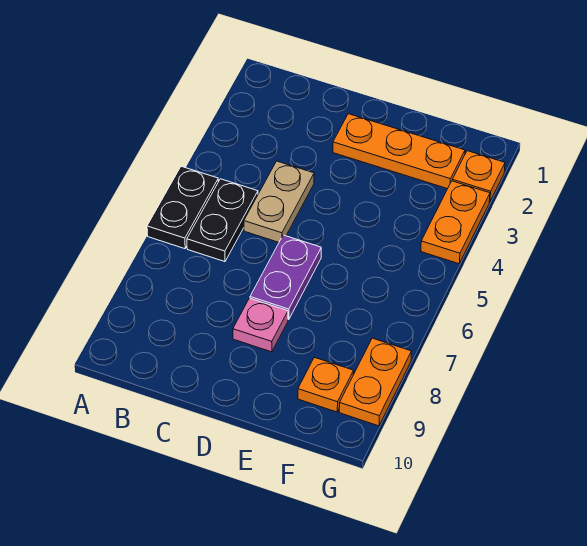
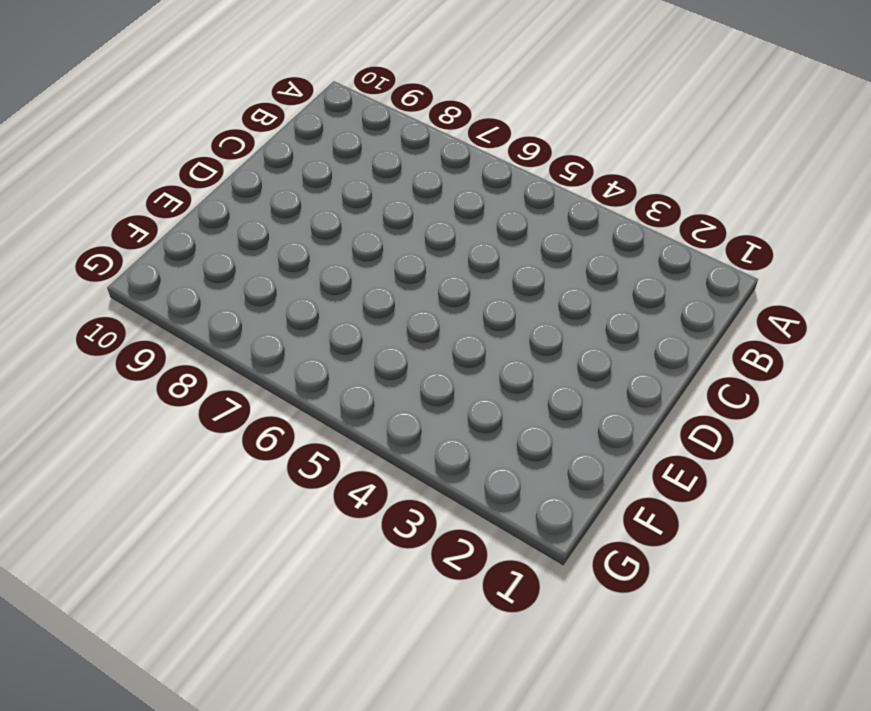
none -> black 1x2 plate [147,166,218,249]
none -> black 1x2 plate [187,179,258,262]

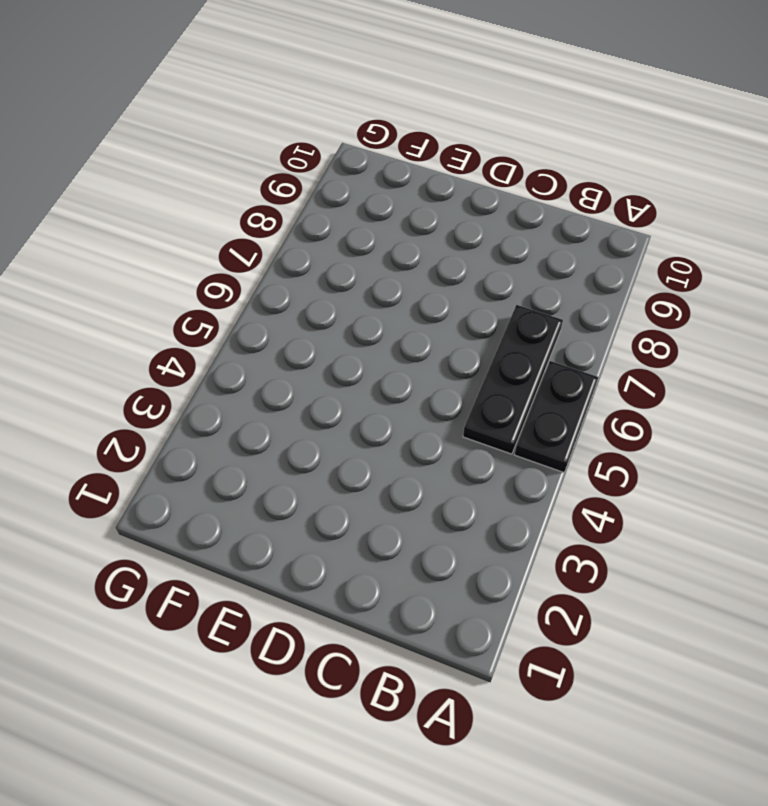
black 1x3 plate [463,305,563,454] -> black 1x2 plate [187,179,258,262]
none -> tan 1x2 plate [244,161,314,242]
none -> orange 1x3 plate [333,114,465,189]

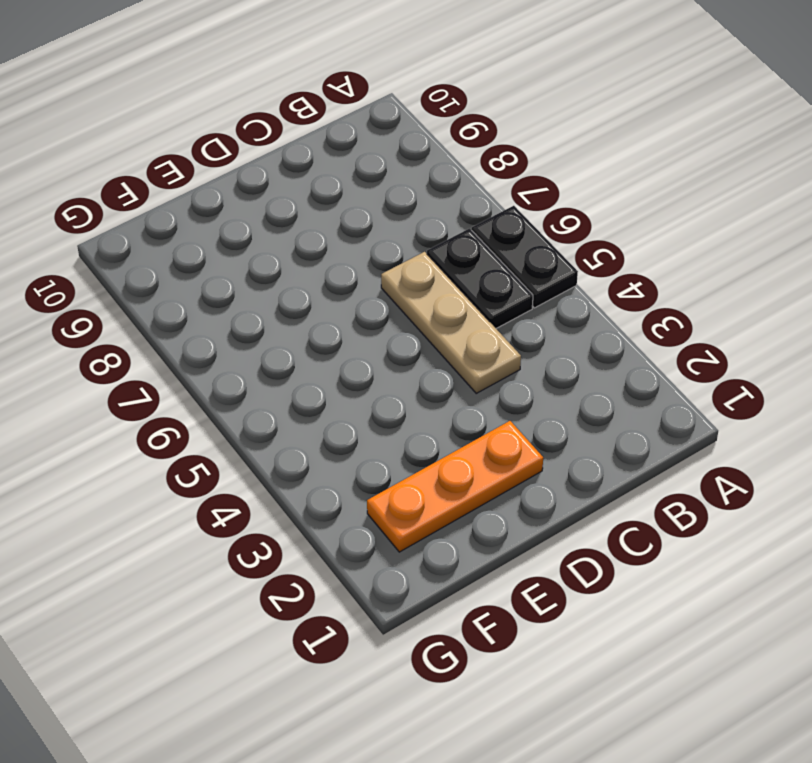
tan 1x3 plate [381,252,521,393] -> tan 1x2 plate [244,161,314,242]
none -> purple 1x2 plate [250,235,321,320]
none -> pink 1x1 plate [233,298,288,352]

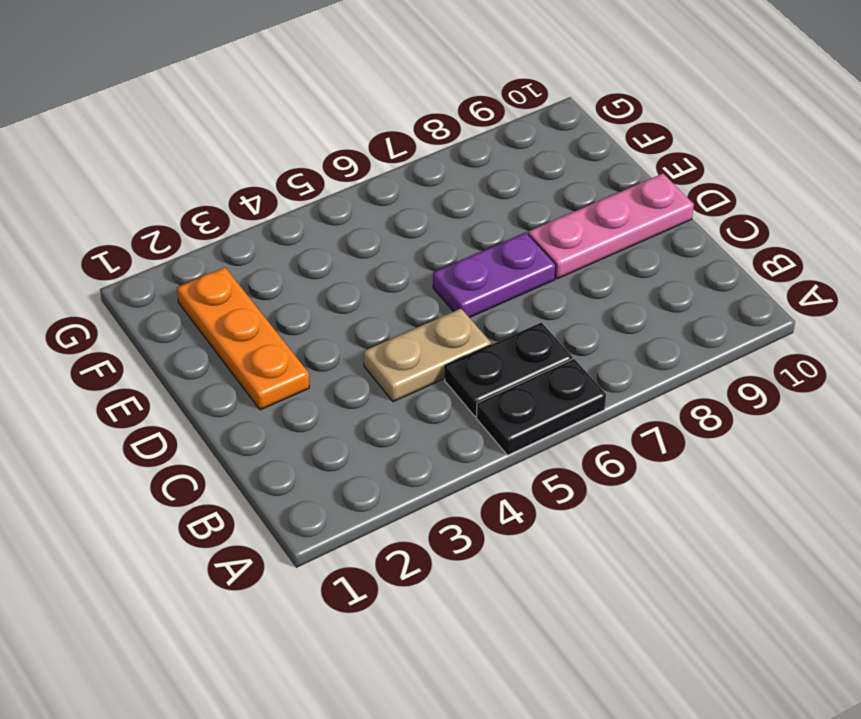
pink 1x3 plate [528,174,694,279] -> pink 1x1 plate [233,298,288,352]
none -> orange 1x1 plate [298,357,354,412]
none -> orange 1x1 plate [452,151,505,202]

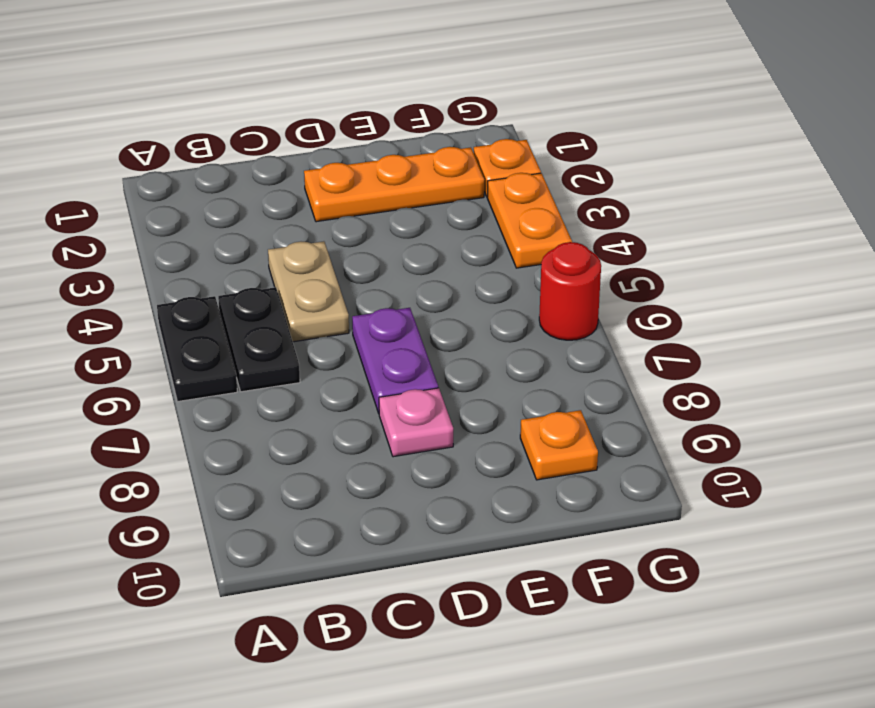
red 1x1 round brick [539,242,601,340] -> none
none -> orange 1x2 plate [339,338,412,426]

